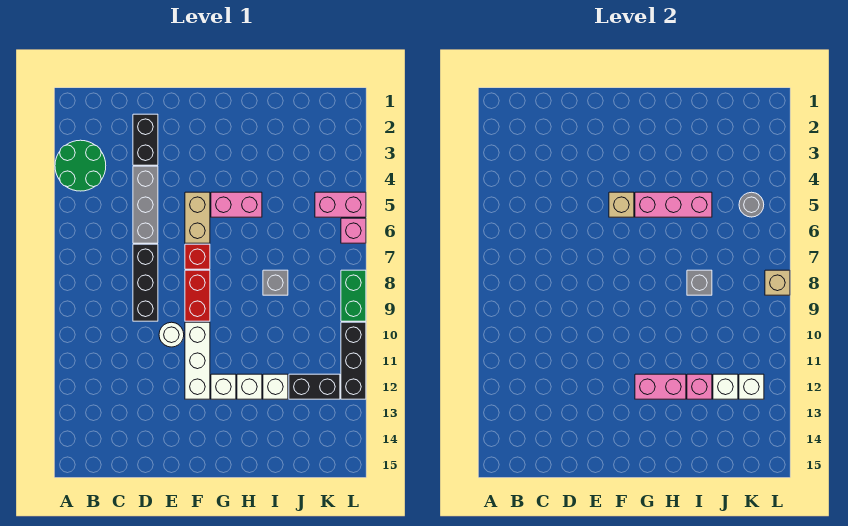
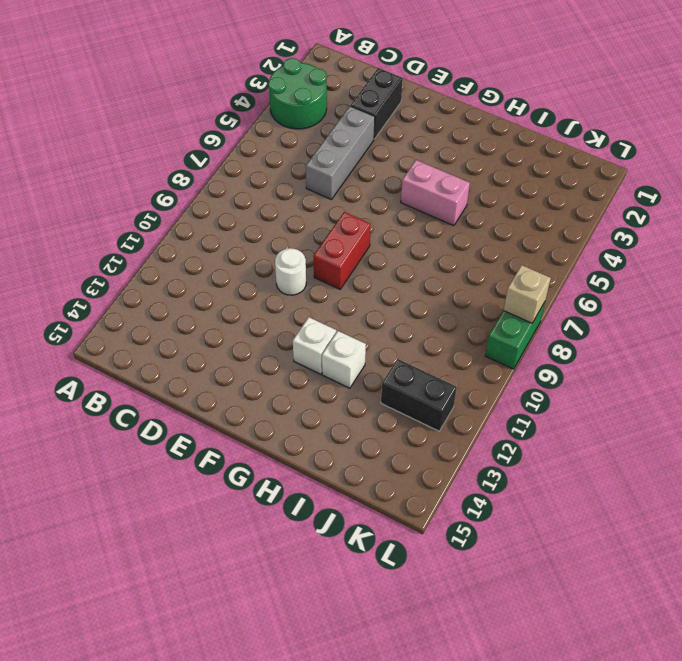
none -> black 1x3 brick [133,244,158,321]
none -> tan 1x2 brick [185,192,210,243]
none -> red 1x1 brick [185,244,210,269]

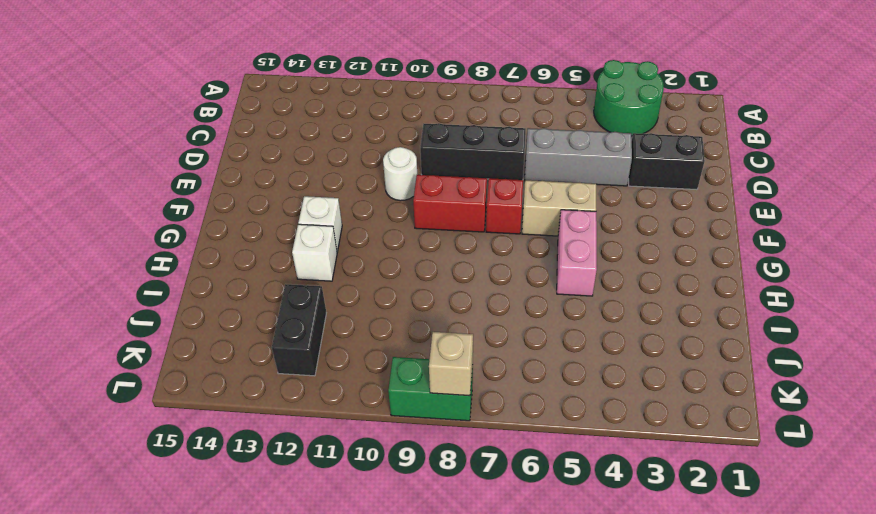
none -> white 1x3 brick [185,322,210,399]
none -> grey 1x1 brick [263,270,288,295]
none -> white 1x1 brick [263,374,288,399]

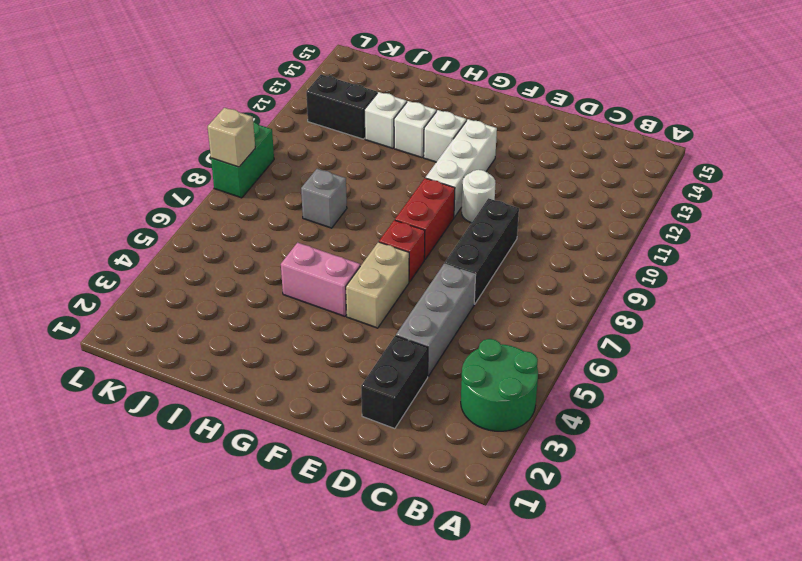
none -> pink 1x2 brick [315,192,366,217]
none -> pink 1x1 brick [341,218,366,243]
none -> black 1x3 brick [341,322,366,399]

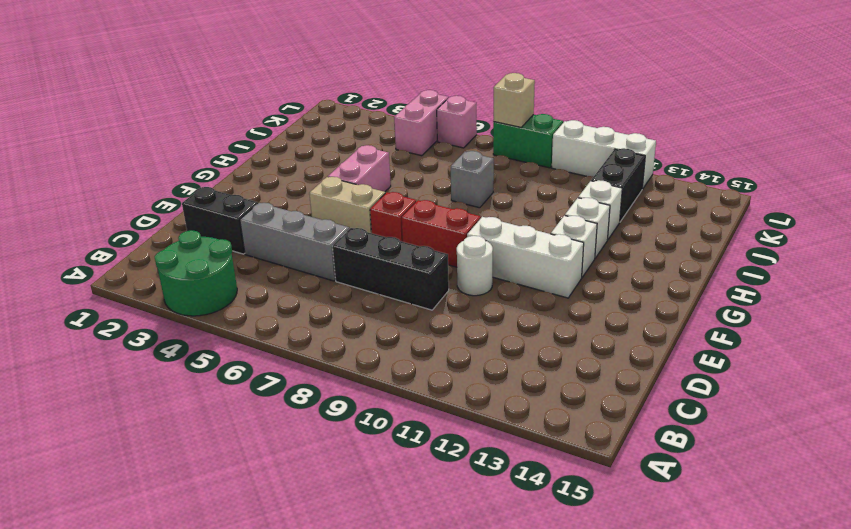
white 1x3 brick [552,120,656,189] -> black 1x3 brick [341,322,366,399]
none -> tan 1x1 brick [609,192,634,217]
none -> pink 1x3 brick [635,192,712,217]
none -> pink 1x2 brick [635,374,686,399]

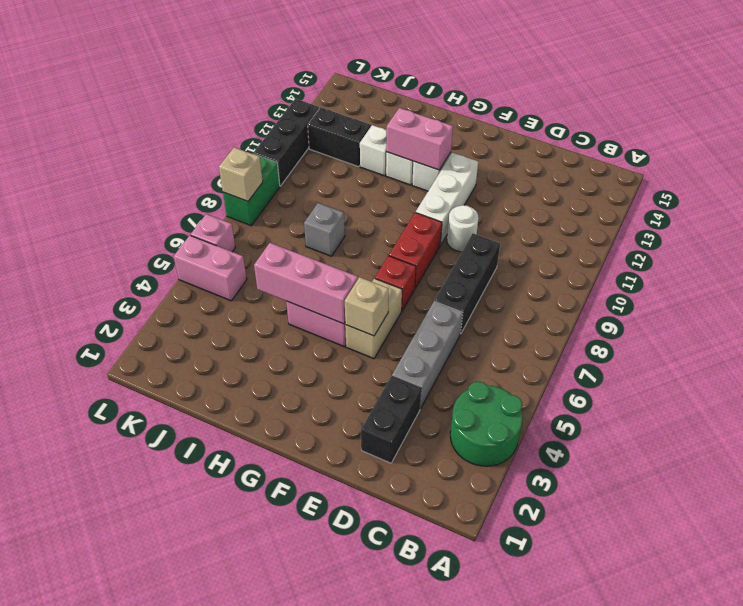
none -> grey 1x1 brick [687,270,712,295]
none -> pink 1x1 brick [687,374,712,399]
none -> white 1x1 brick [713,374,738,399]

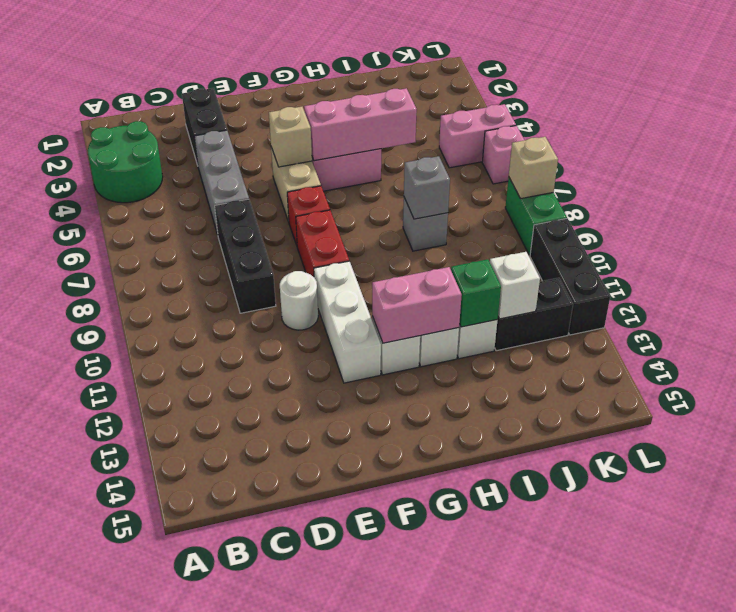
green 1x1 brick [451,259,501,327] -> pink 1x1 brick [687,374,712,399]
none -> grey 1x1 round brick [739,192,764,217]
none -> white 1x1 brick [739,374,764,399]

